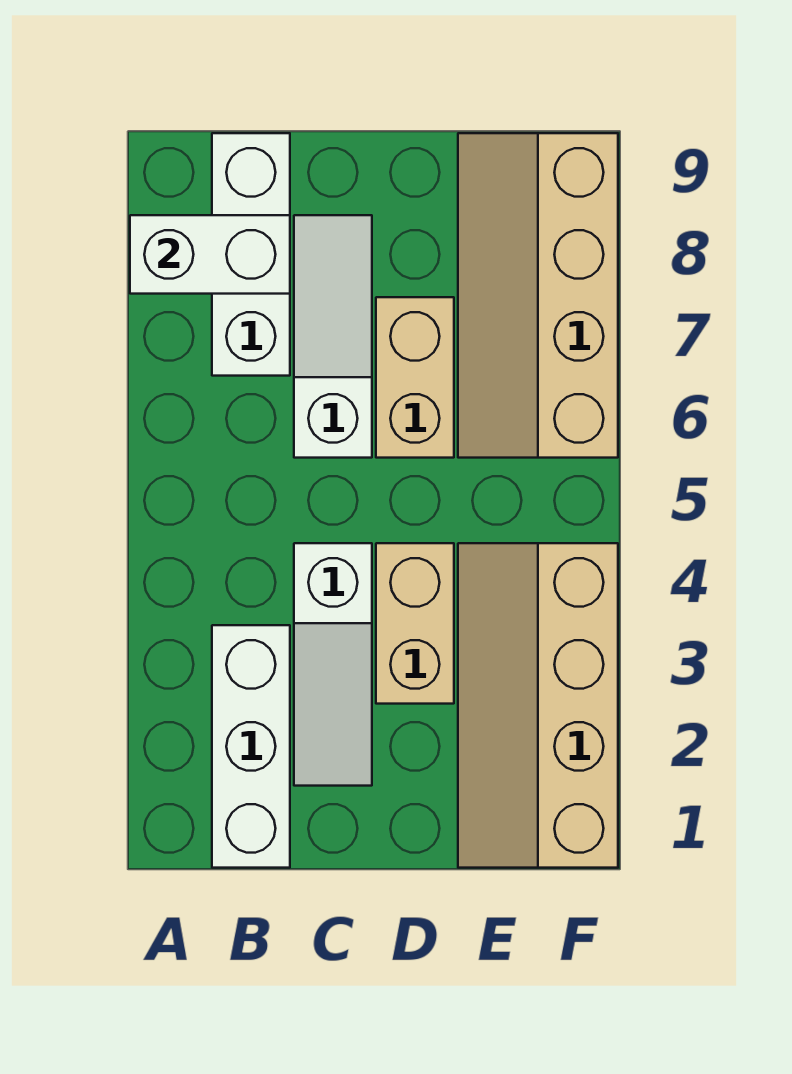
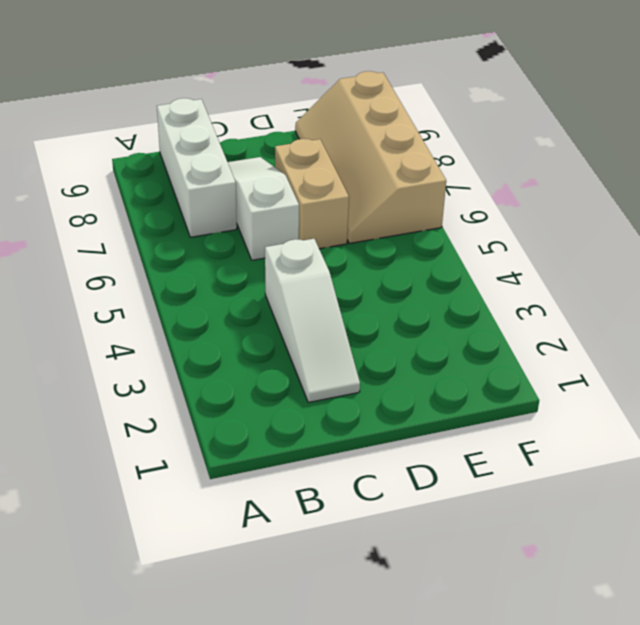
none -> white 1x3 brick [212,625,290,868]
none -> tan 1x2 brick [376,543,454,704]

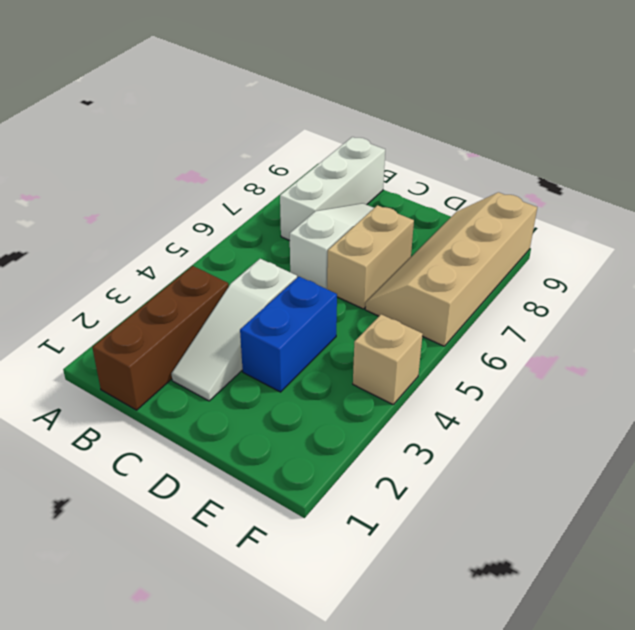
brown 1x3 brick [92,266,229,410] -> white 1x3 brick [212,625,290,868]
blue 1x2 brick [240,277,337,392] -> tan 1x2 brick [376,543,454,704]
tan 1x1 brick [353,314,423,404] -> tan 2x4 slope [458,543,618,868]
none -> white 1x2 brick [130,215,290,294]

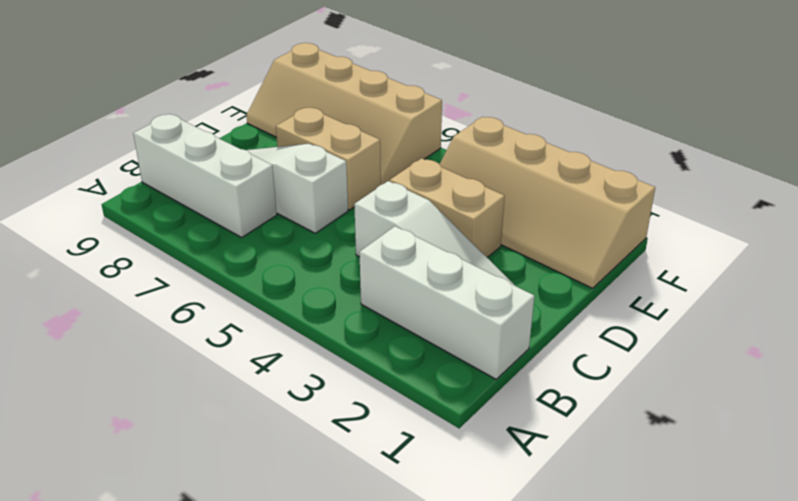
none -> white 1x2 brick [130,215,290,294]

